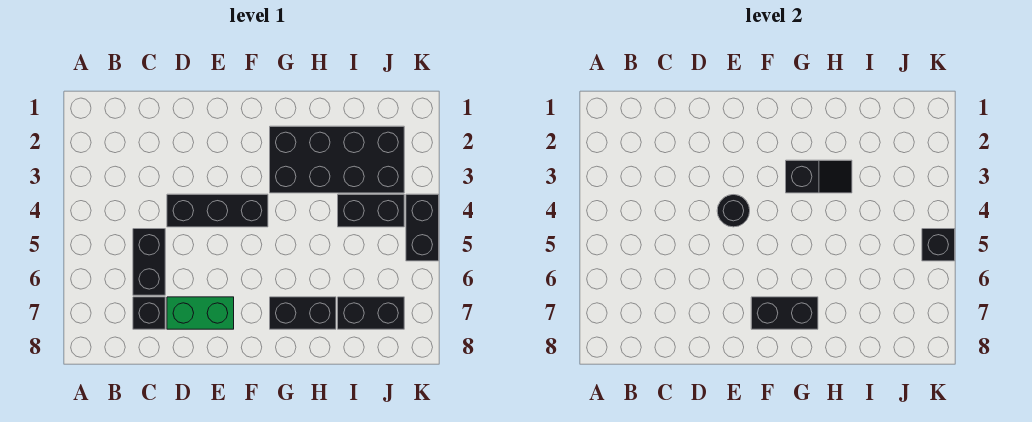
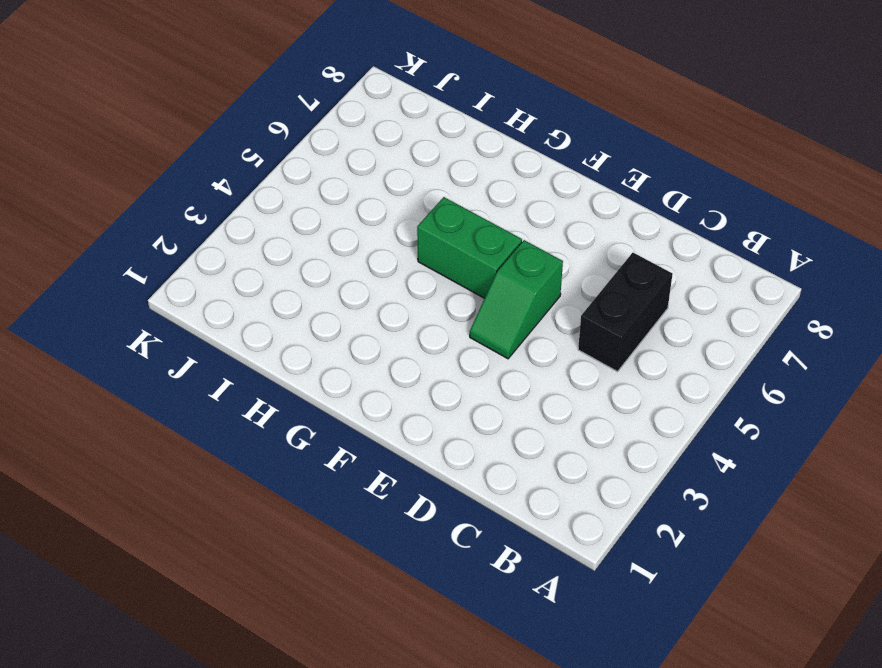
green 1x2 slope [470,240,563,359] -> black 1x3 brick [167,194,268,227]
green 1x2 brick [417,197,522,298] -> green 1x2 brick moved to [167,297,234,329]
none -> black 1x1 brick [133,297,165,329]
none -> black 2x4 brick [270,126,404,193]
none -> black 1x2 brick [270,297,336,329]

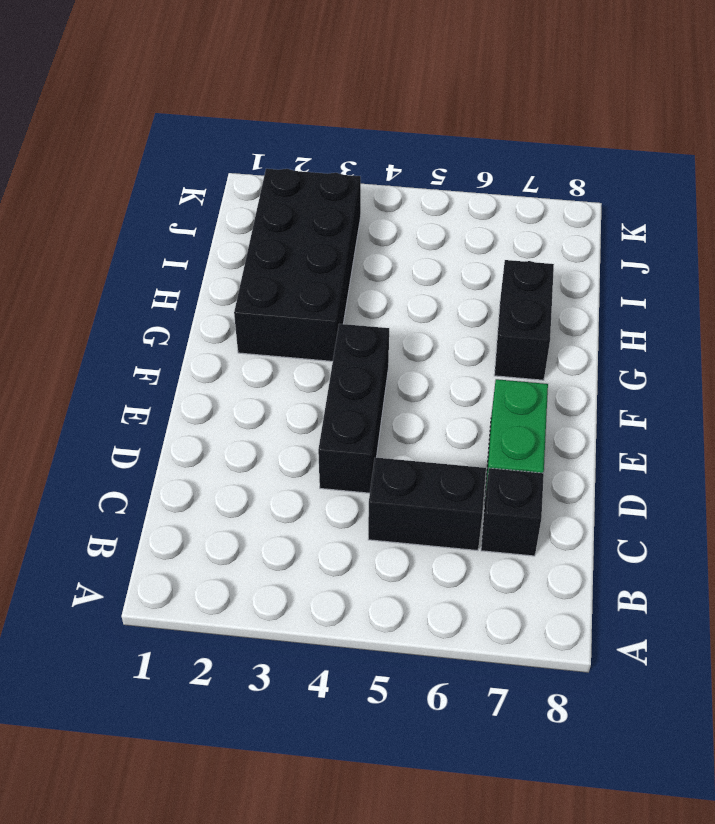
none -> black 1x2 brick [338,194,404,227]
none -> black 1x2 brick [338,297,404,329]
none -> black 1x2 brick [406,194,439,261]

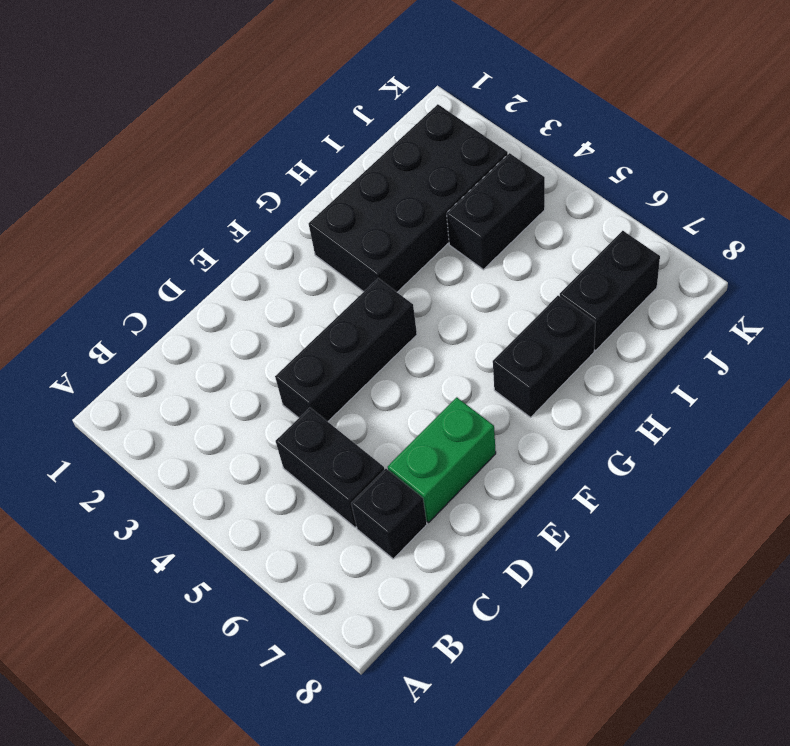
none -> black 1x2 brick [406,194,439,261]
none -> black 1x1 round brick [717,195,750,227]
none -> black 1x2 brick [751,297,818,329]

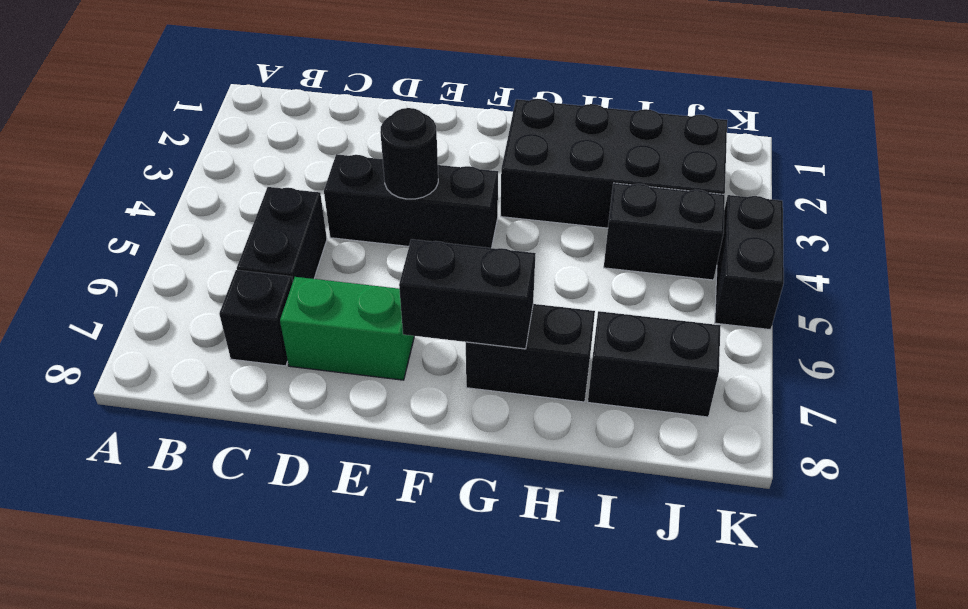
none -> black 1x2 slope [786,160,852,193]
none -> black 1x1 brick [922,229,955,261]

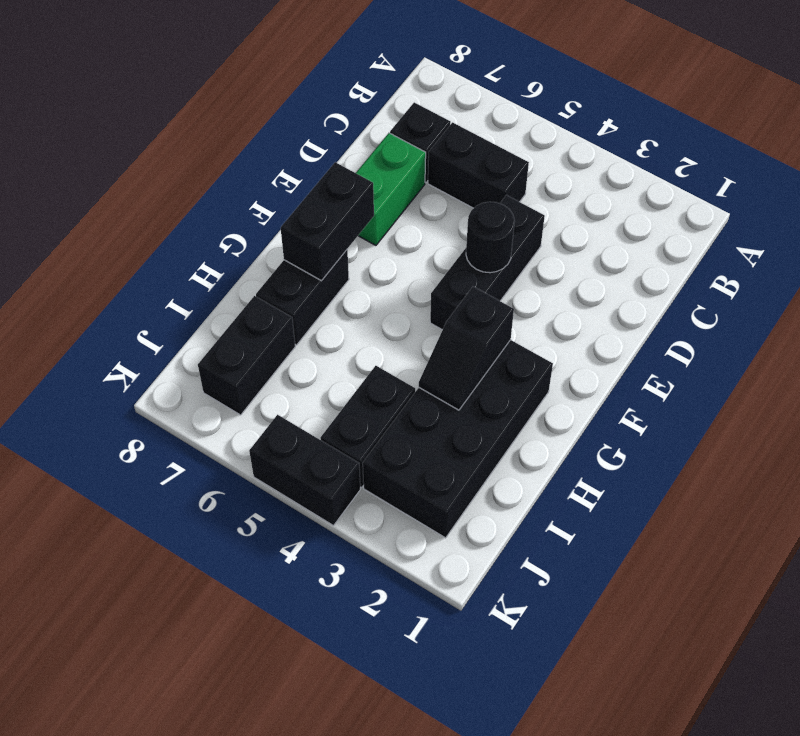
none -> black 1x1 brick [922,229,955,261]

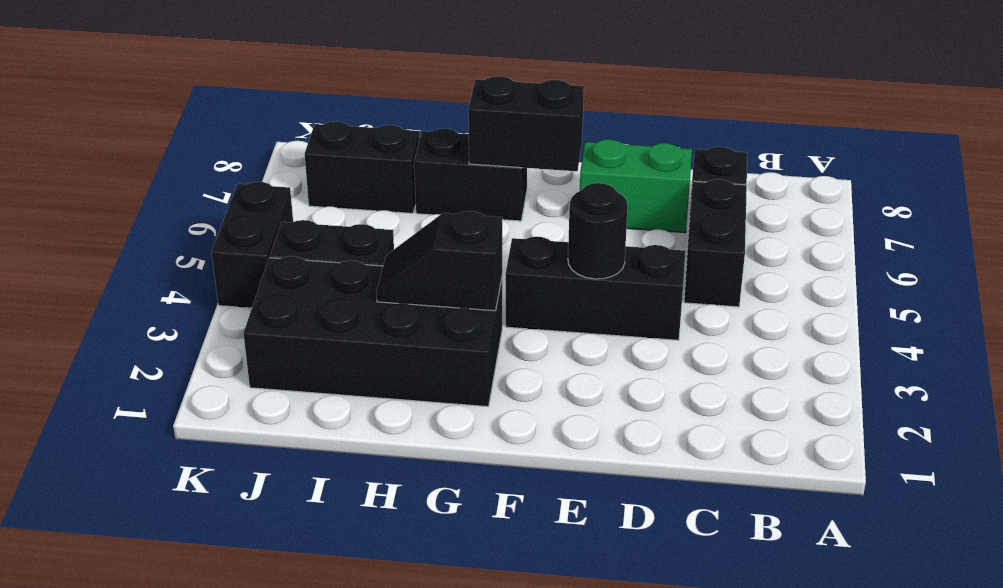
none -> black 1x1 brick [922,229,955,261]

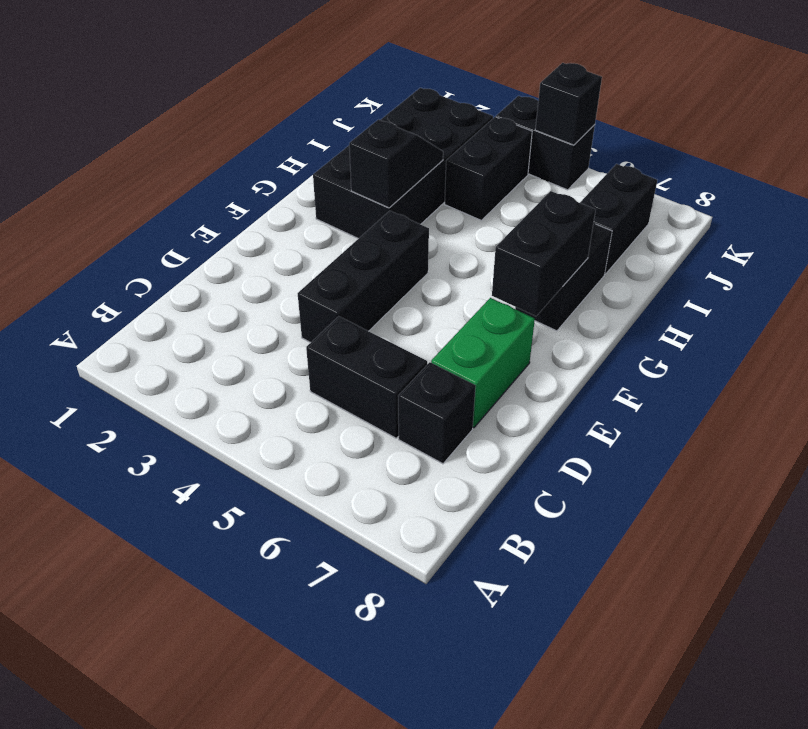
none -> black 1x1 round brick [717,195,750,227]

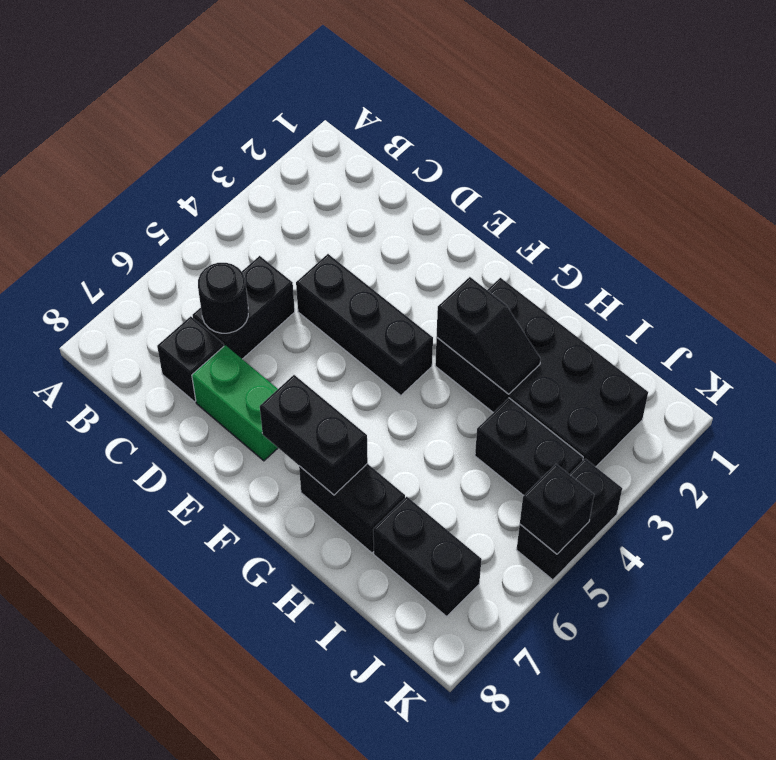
black 1x1 round brick [198,263,248,333] -> black 1x1 round brick moved to [717,195,750,227]

